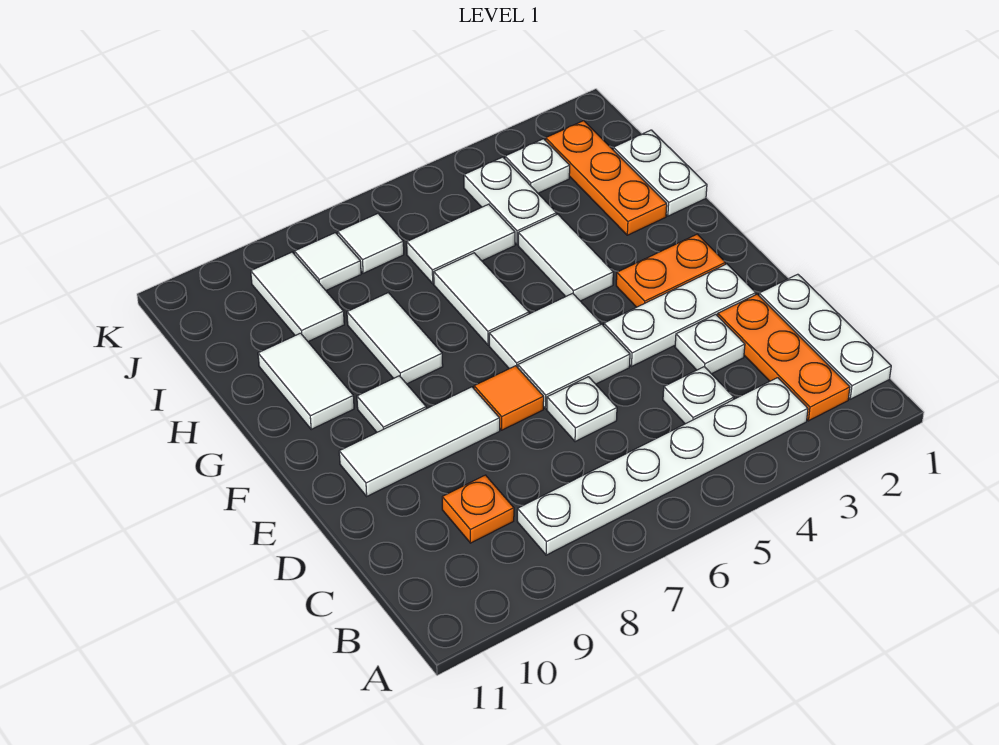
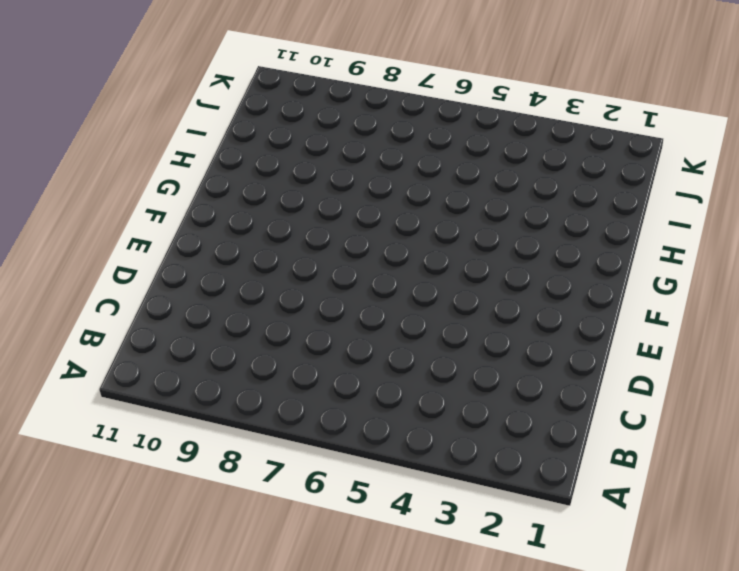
none -> white 1x3 plate [759,274,891,399]
none -> orange 1x3 plate [718,294,850,421]
none -> white 1x6 plate [517,378,808,555]

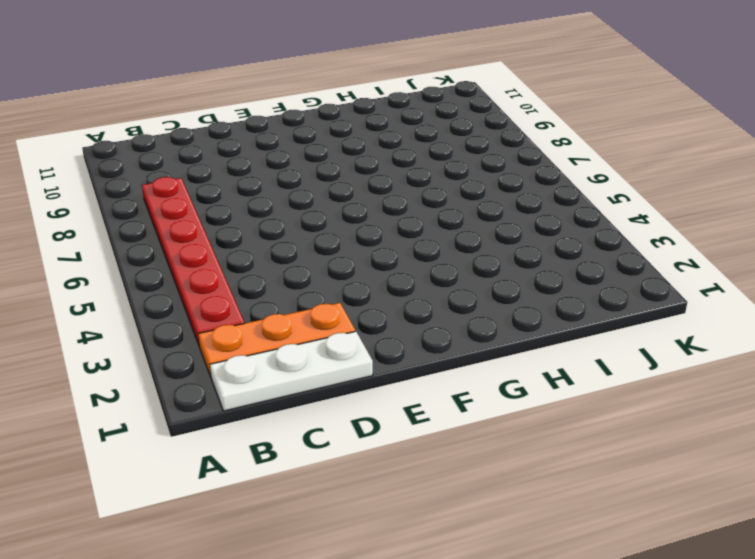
red 1x6 plate [142,177,245,347] -> white 1x6 plate [517,378,808,555]
none -> white 1x1 plate [663,367,734,424]
none -> orange 1x1 plate [442,475,514,543]
none -> white 1x1 plate [675,314,745,374]

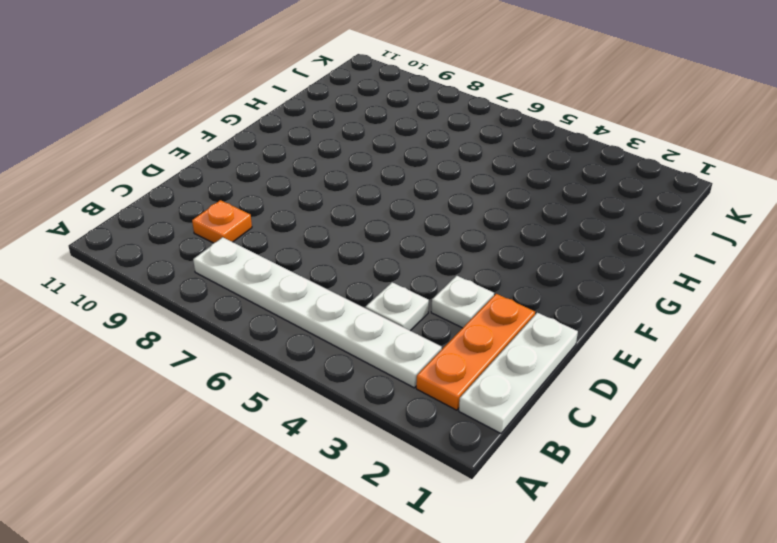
none -> white 1x1 plate [547,377,617,442]
none -> white 1x3 plate [604,264,756,367]
none -> white 1x2 tile [518,324,630,409]

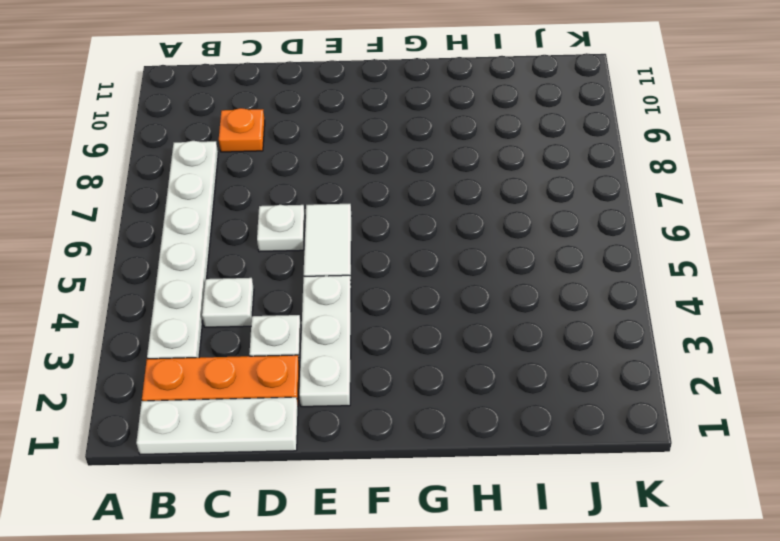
none -> orange 1x1 tile [474,366,544,430]
none -> white 1x3 tile [339,387,500,496]
none -> orange 1x2 plate [616,234,725,307]

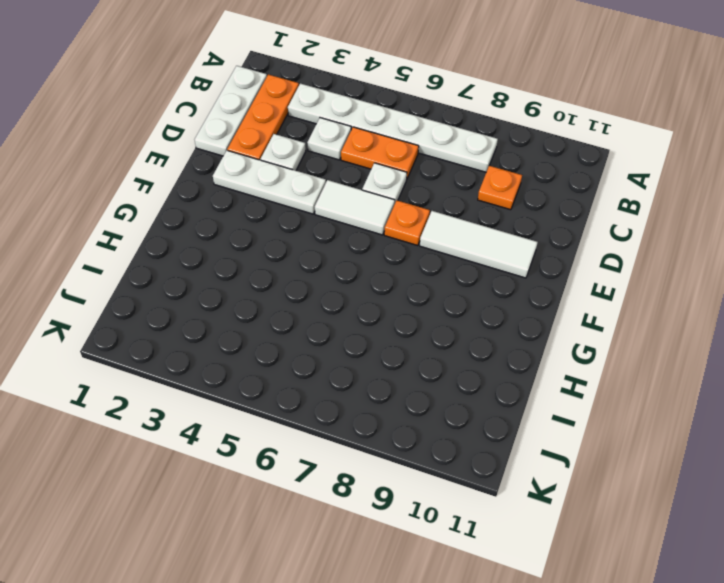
orange 1x2 plate [341,127,419,178] -> orange 1x2 plate moved to [616,234,725,307]
orange 1x1 plate [384,201,430,246] -> orange 1x1 tile [474,366,544,430]
none -> white 1x2 tile [489,293,600,369]
none -> white 1x1 tile [357,376,426,432]
none -> white 1x2 tile [518,214,613,301]

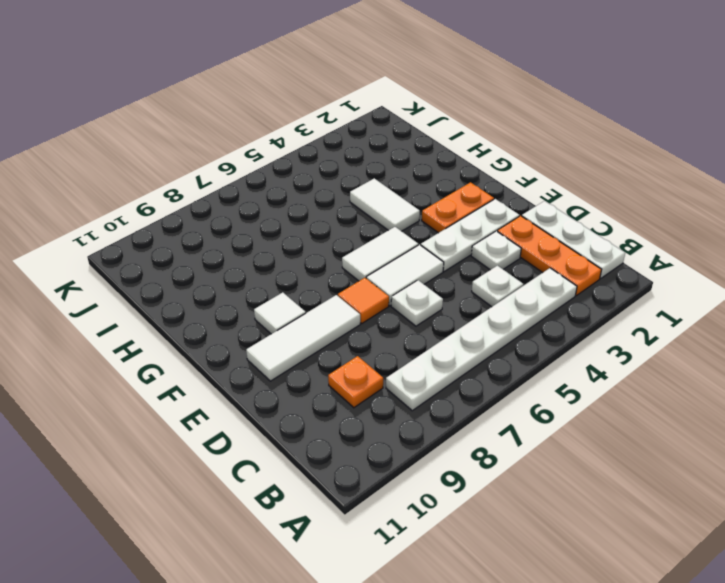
none -> white 1x2 tile [434,253,529,345]
none -> white 1x2 tile [347,293,443,384]
none -> white 1x2 tile [258,333,354,429]

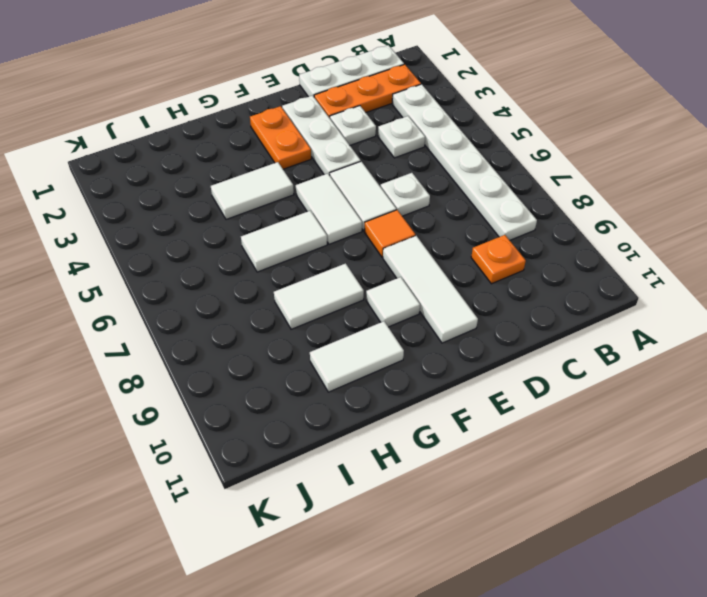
none -> white 1x2 plate [613,130,707,216]
none -> orange 1x3 plate [546,121,667,235]
none -> white 1x2 plate [464,157,556,244]

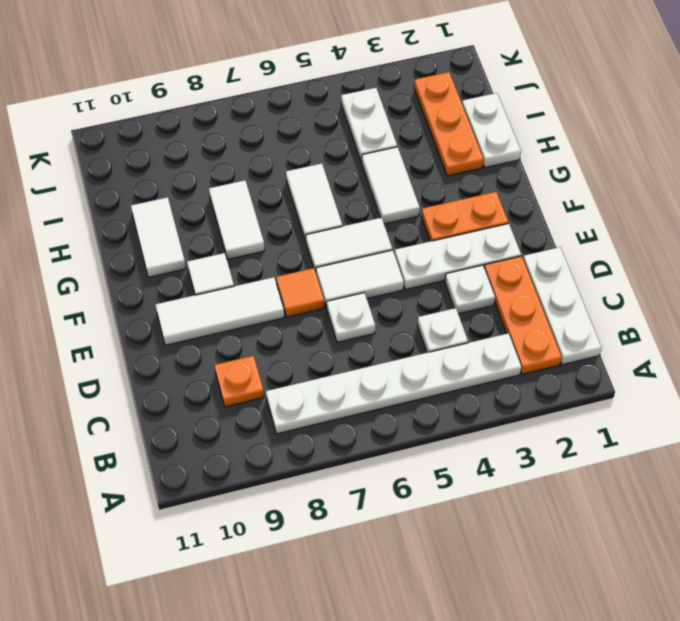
none -> white 1x2 tile [407,204,515,284]
none -> white 1x2 tile [251,252,344,342]
none -> white 1x1 plate [505,139,570,193]

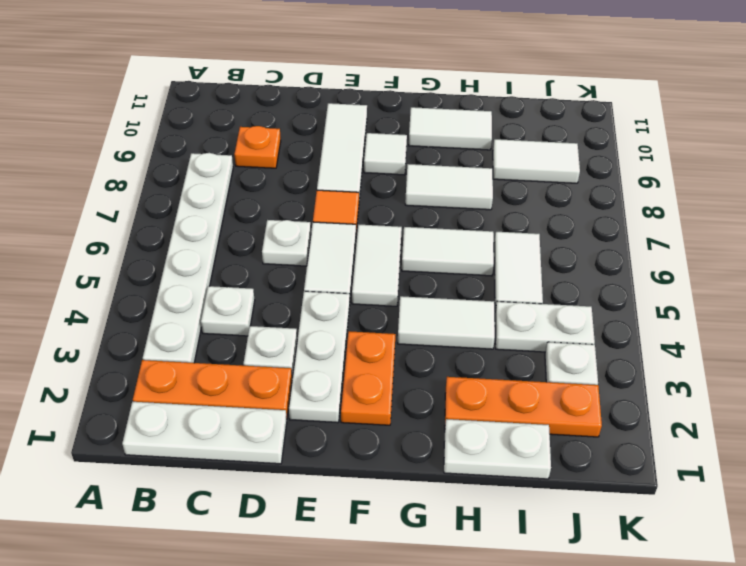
none -> white 1x1 tile [338,214,404,273]
none -> white 1x1 tile [294,233,361,290]

